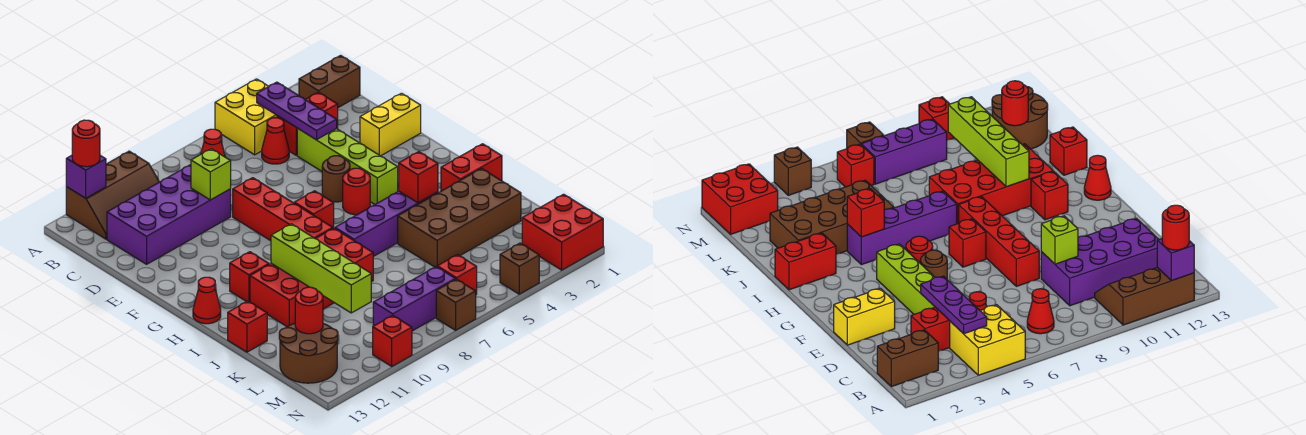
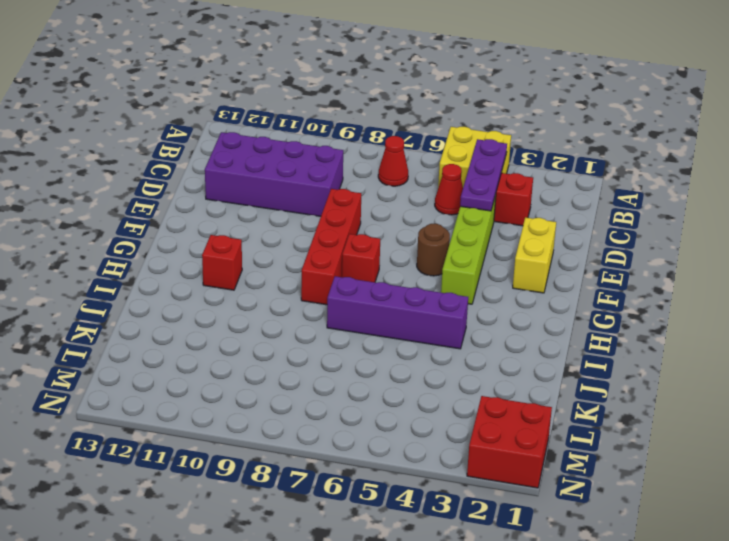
yellow 1x2 brick [513,217,556,293] -> yellow 1x2 brick turned to [360,93,421,156]
none -> brown 2x3 slope [66,151,159,239]
none -> brown 1x2 brick [299,55,360,108]
none -> red 1x1 round brick [343,168,370,215]
none -> red 1x1 cone [193,277,221,324]

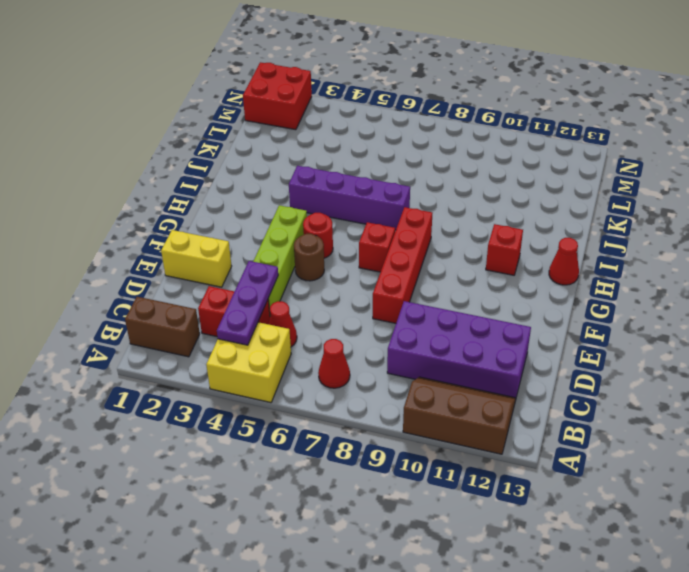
none -> red 1x2 brick [441,144,502,191]
none -> red 2x4 brick [250,228,373,327]
none -> brown 2x4 brick [398,168,521,267]
none -> red 1x1 brick [228,301,267,352]

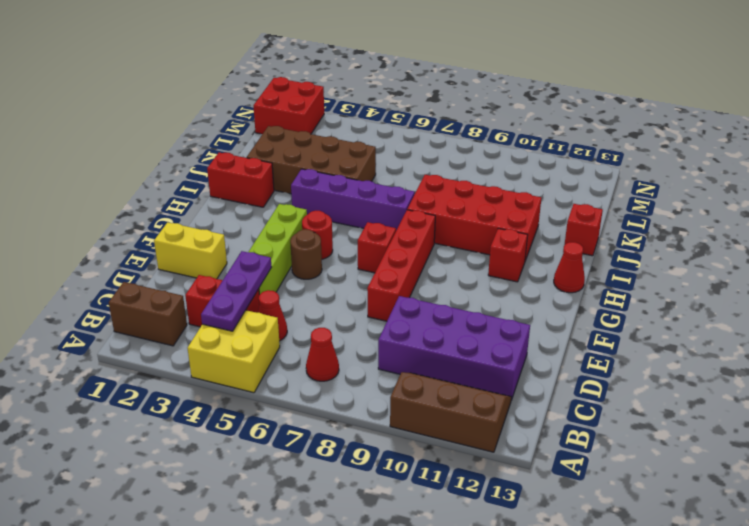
none -> brown 2x2 round brick [279,323,338,383]
none -> red 1x1 brick [437,255,477,294]
none -> purple 1x3 brick [373,267,455,331]
none -> brown 1x1 brick [500,243,539,294]

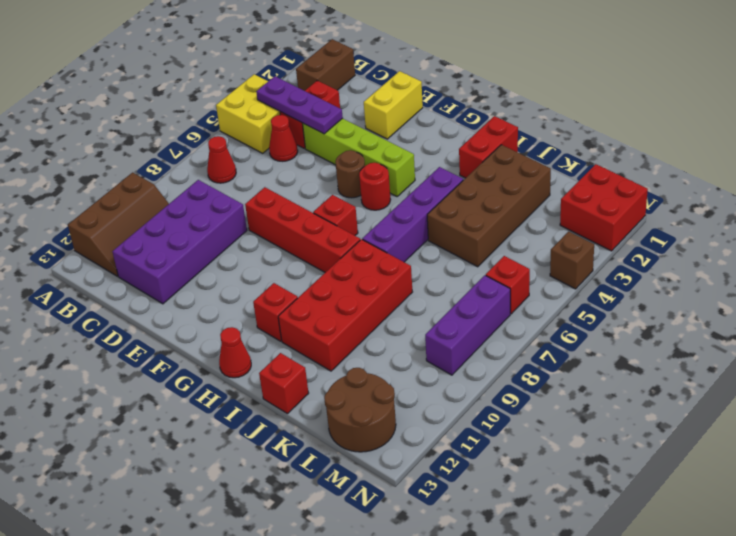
none -> brown 1x1 brick [436,279,476,330]
none -> red 1x1 brick [373,315,412,366]
none -> purple 1x1 brick [66,155,106,198]
none -> lime 1x1 brick [191,149,231,200]

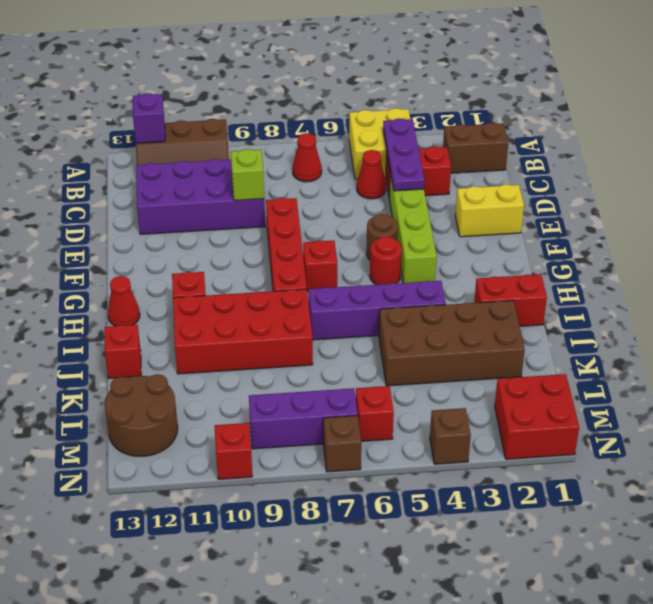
none -> red 1x1 brick [399,152,438,203]
none -> lime 1x4 brick [271,224,371,313]
none -> red 1x1 round brick [295,287,323,334]
none -> red 1x1 round brick [72,120,100,167]

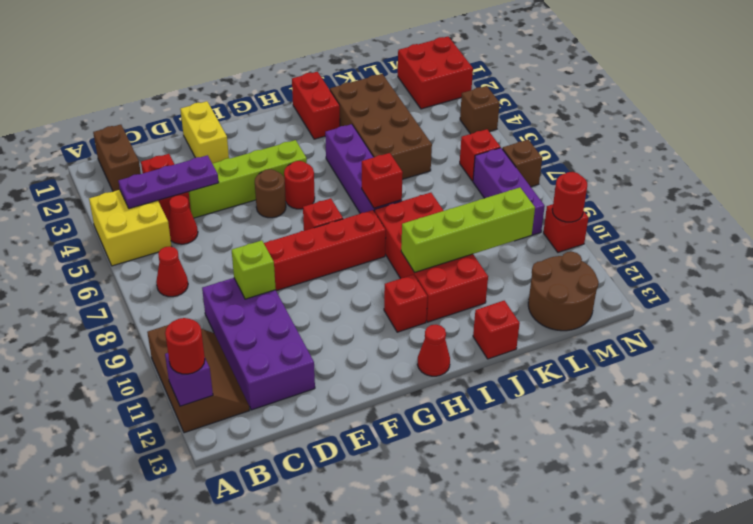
red 1x1 brick [362,153,403,208] -> red 1x1 brick moved to [399,152,438,203]
red 1x1 round brick [552,172,587,222] -> red 1x1 round brick moved to [295,287,323,334]

